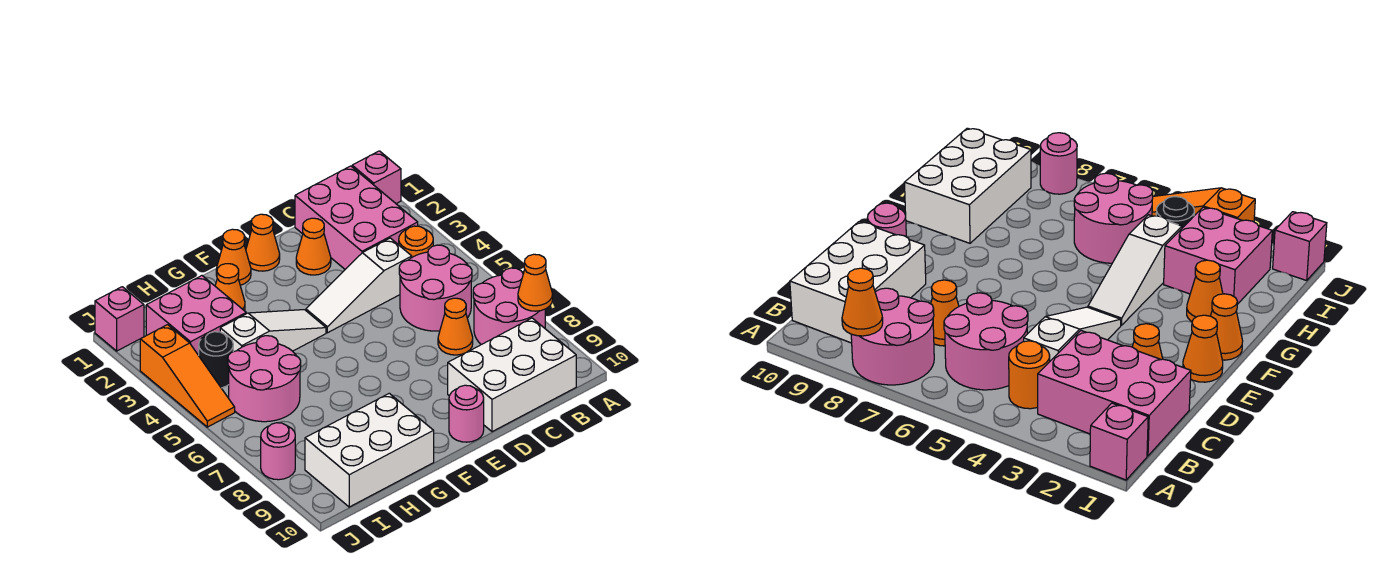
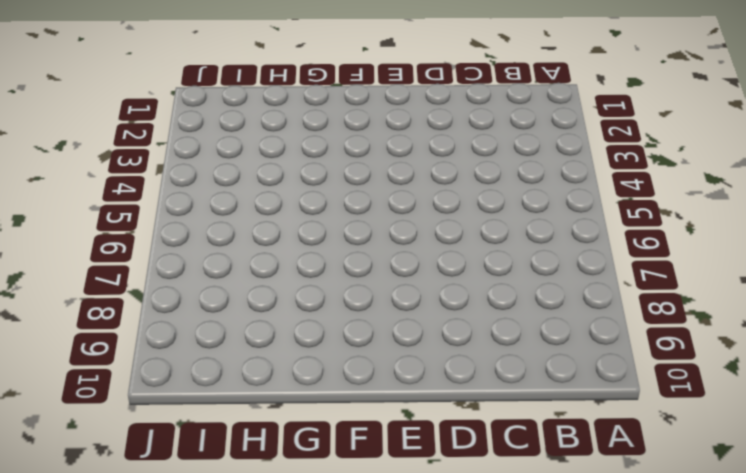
none -> pink 1x1 brick [352,151,401,204]
none -> pink 2x2 round brick [473,268,545,345]
none -> pink 2x3 brick [295,166,418,269]

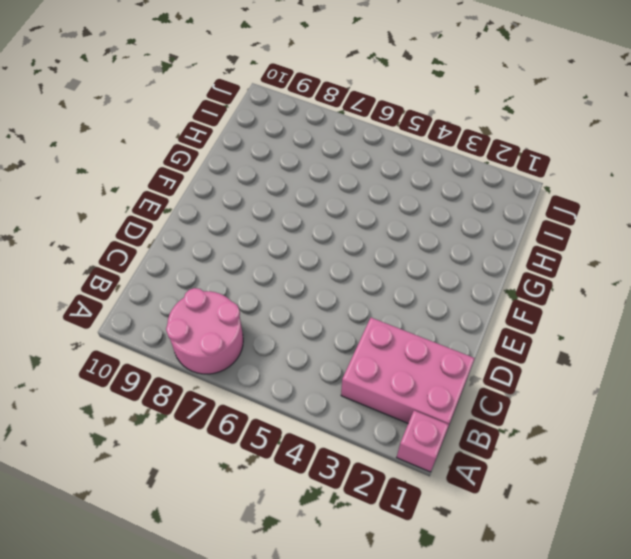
none -> orange 1x1 round brick [399,226,433,257]
none -> pink 2x2 round brick [399,245,472,331]
none -> white 2x3 brick [448,318,576,432]

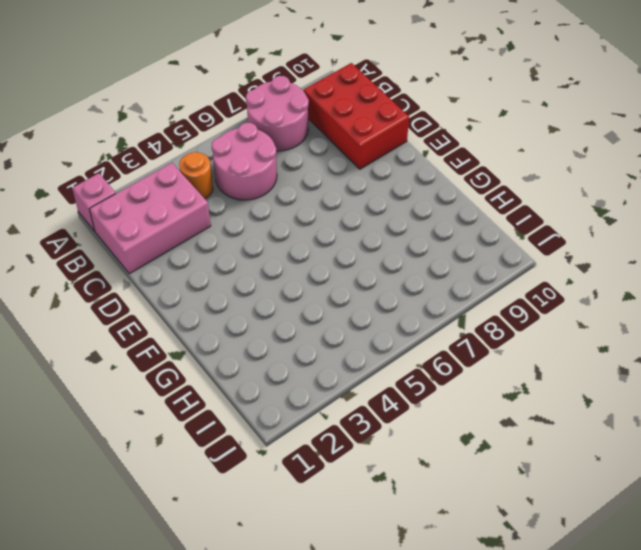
red 2x3 brick [304,63,409,169] -> white 2x3 brick [448,318,576,432]
none -> white 1x3 slope [306,238,412,333]
none -> orange 1x1 cone [438,298,473,355]
none -> orange 1x1 cone [296,218,331,275]

